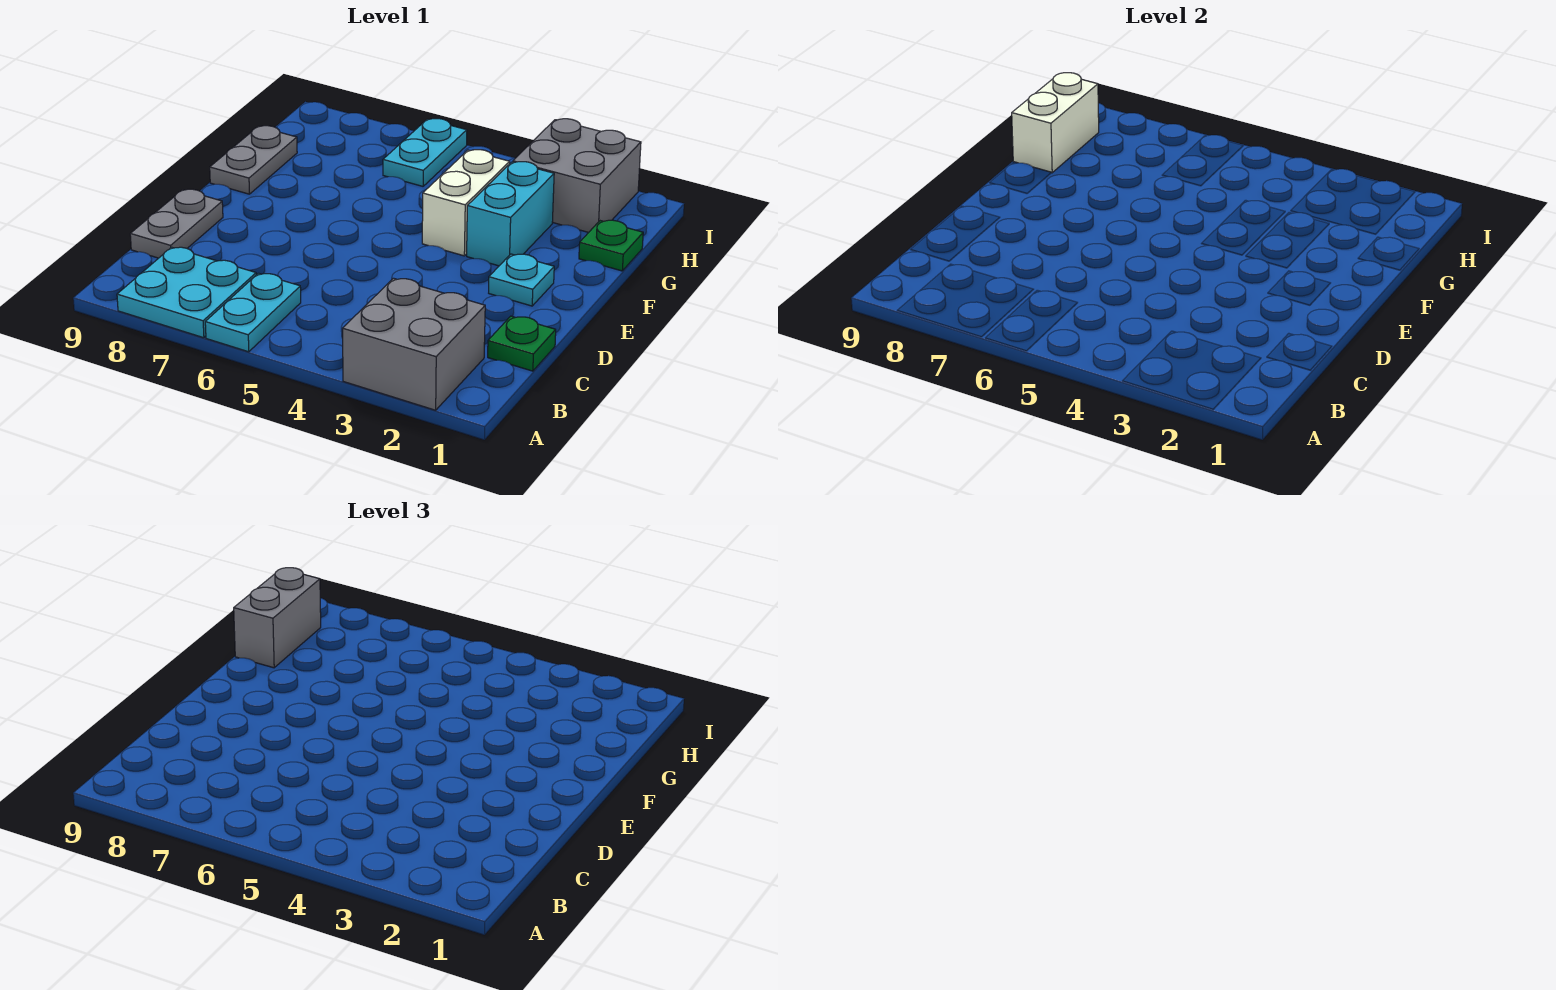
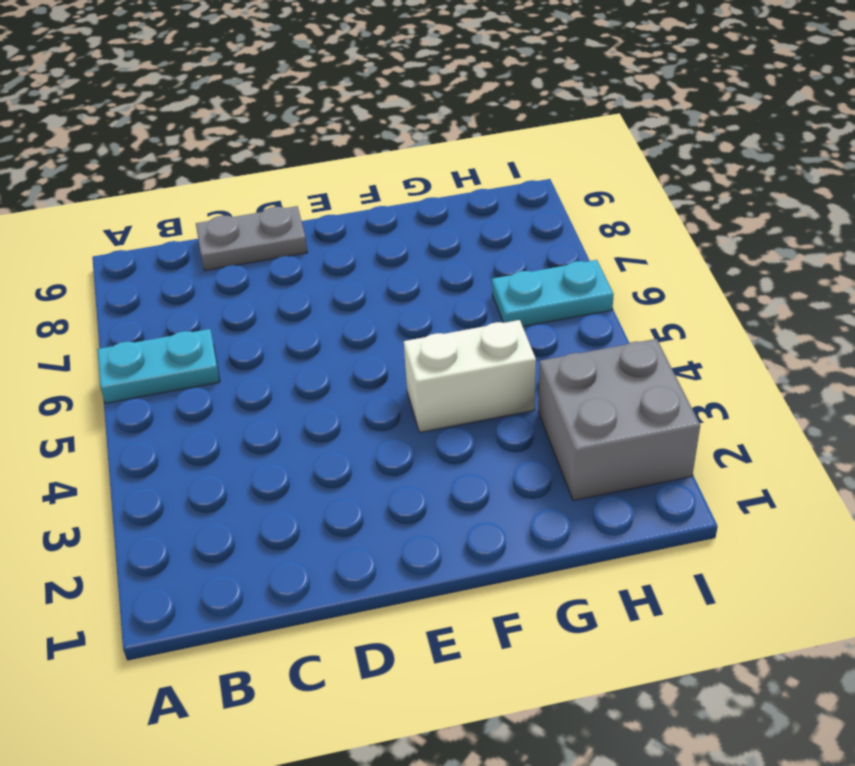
none -> grey 2x2 brick [343,278,485,410]
none -> cyan 2x2 plate [117,247,256,338]
none -> green 1x1 plate [488,316,556,371]

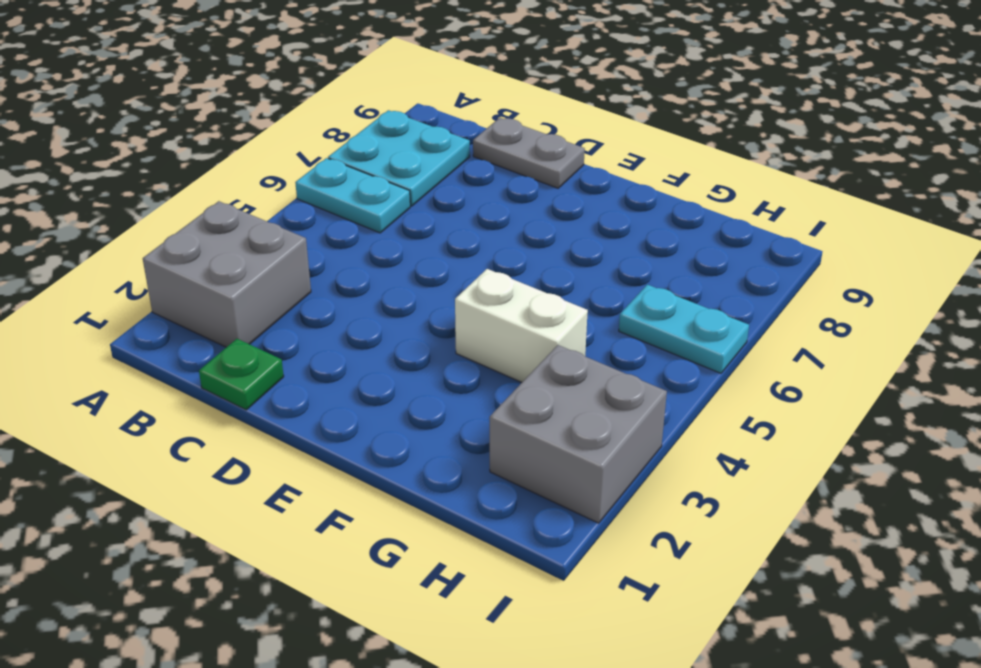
none -> cyan 1x1 plate [489,254,554,306]
none -> cyan 1x2 brick [467,162,554,266]
none -> grey 1x2 plate [210,126,297,194]

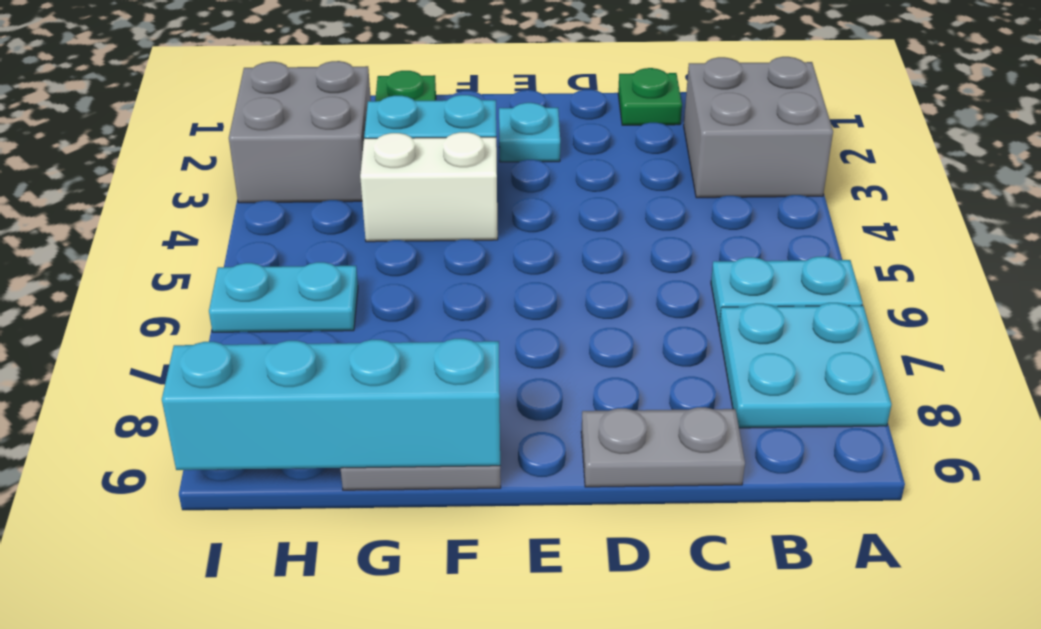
cyan 1x4 brick [162,339,500,470] -> white 1x2 brick [1012,73,1099,173]
none -> grey 1x2 brick [234,568,321,668]

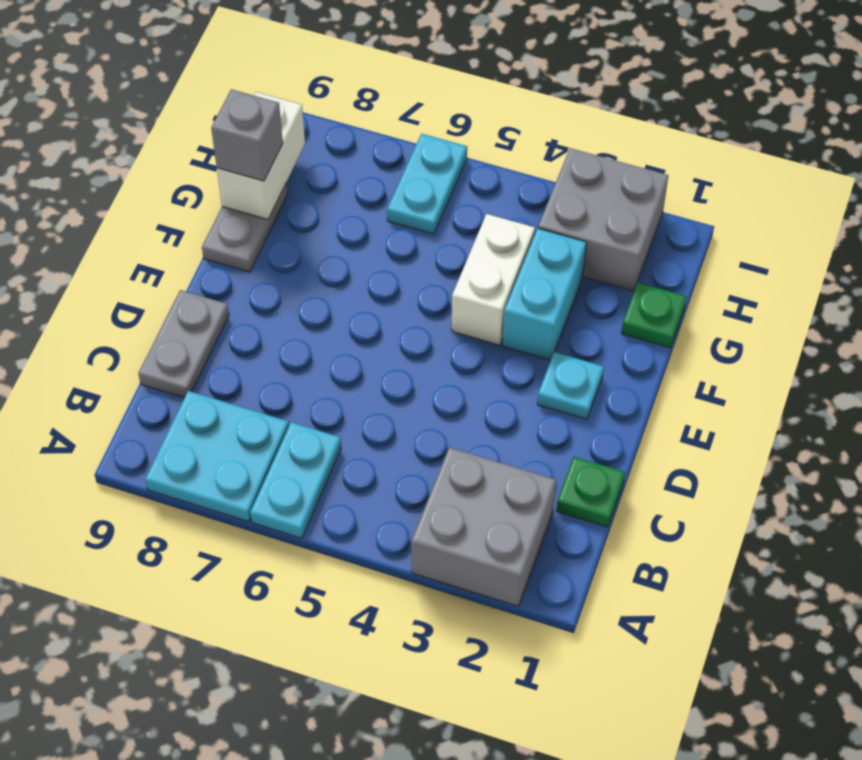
grey 1x1 brick [211,89,283,181] -> grey 1x2 brick [234,568,321,668]

